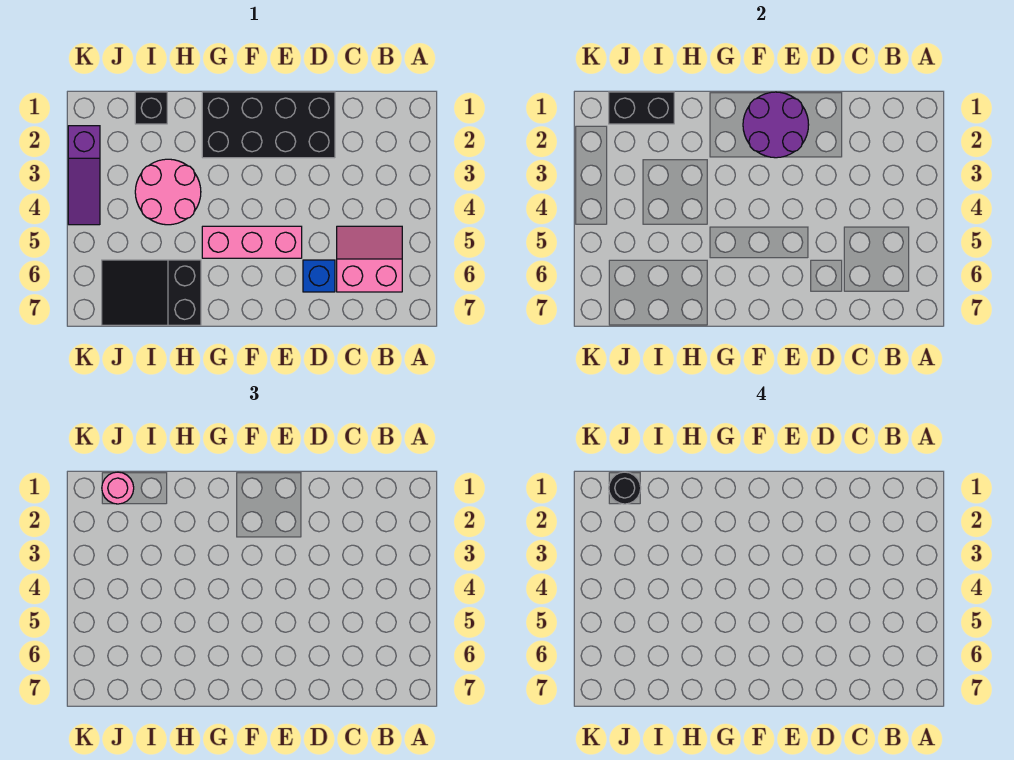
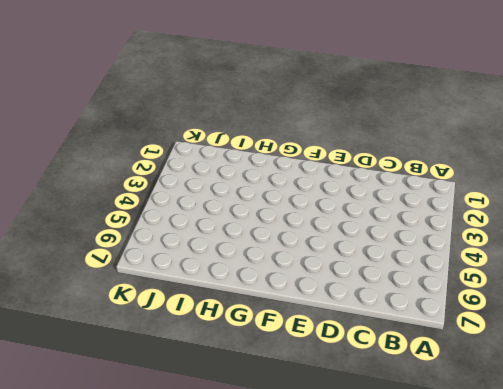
none -> pink 2x2 slope [337,226,402,292]
none -> black 2x4 brick [202,92,335,158]
none -> blue 1x1 brick [303,260,335,292]

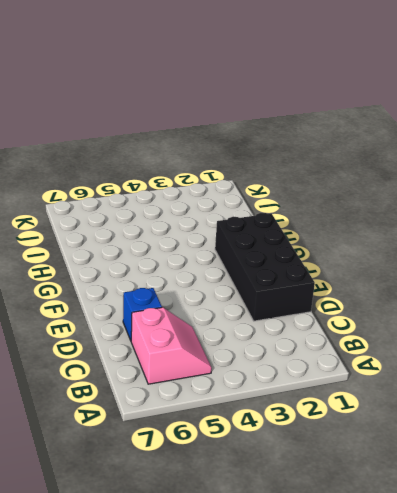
none -> pink 1x3 brick [202,226,302,258]
none -> pink 2x2 round brick [135,159,201,225]
none -> black 2x3 slope [102,260,201,325]

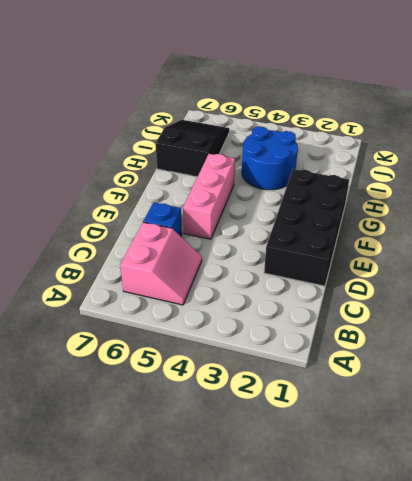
blue 2x2 round brick [242,126,298,190] -> pink 2x2 round brick [135,159,201,225]
none -> black 1x1 brick [135,92,167,124]
none -> purple 1x3 slope [68,126,100,225]
none -> purple 2x2 round brick [743,92,809,158]

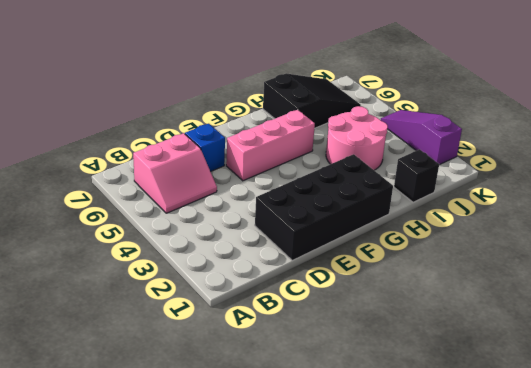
none -> purple 2x2 round brick [743,92,809,158]
none -> black 1x2 brick [609,92,674,124]
none -> pink 1x1 round brick [102,472,134,504]

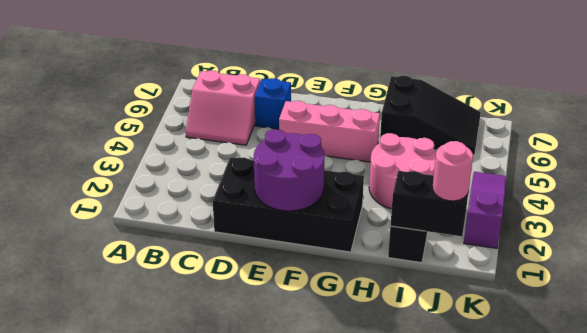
none -> black 1x1 round brick [609,472,641,504]

